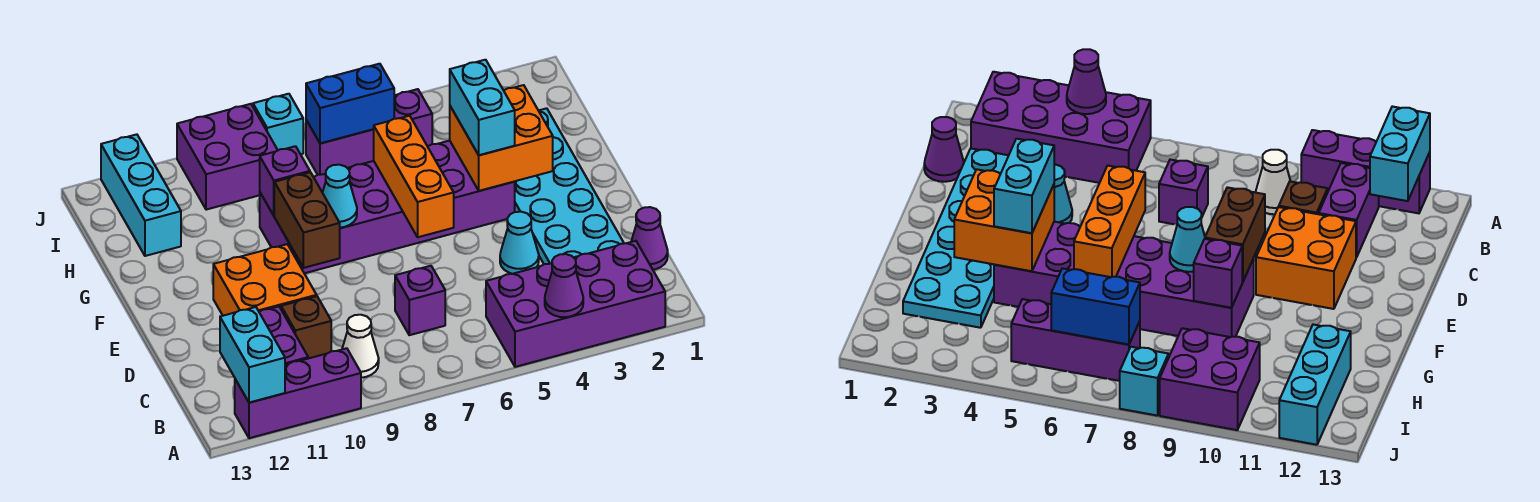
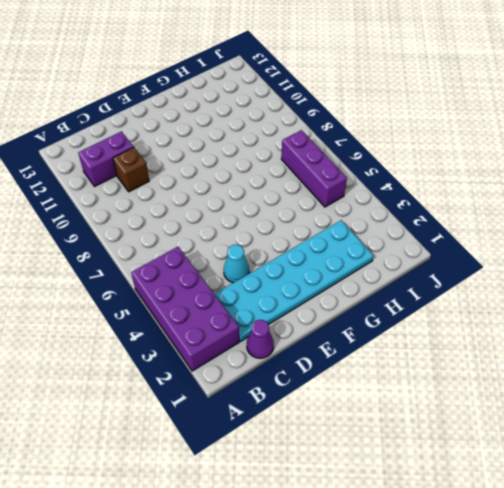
none -> purple 1x3 brick [235,348,361,438]
none -> white 1x1 cone [342,315,379,378]
none -> purple 1x1 brick [395,266,445,335]

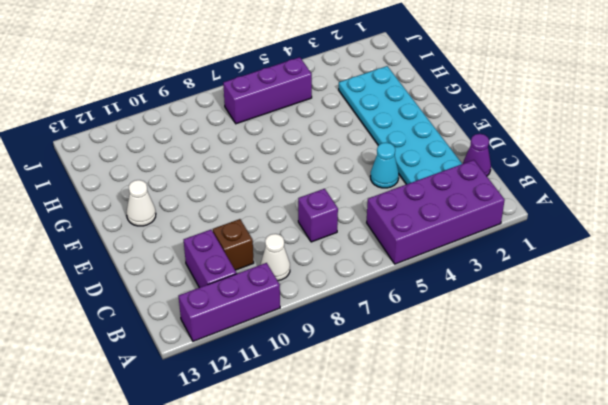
white 1x1 cone [126,180,156,226] -> none
none -> orange 2x2 brick [213,244,317,316]
none -> purple 2x6 brick [260,141,515,273]
none -> cyan 1x3 brick [101,134,181,256]

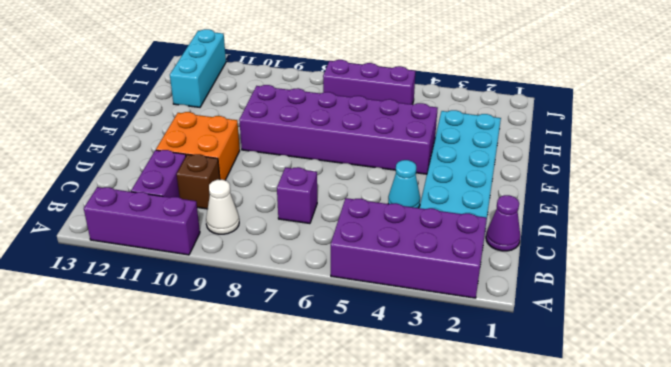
none -> purple 2x2 brick [177,104,278,210]
none -> cyan 1x1 brick [253,94,303,154]
none -> purple 1x1 cone [545,254,583,317]

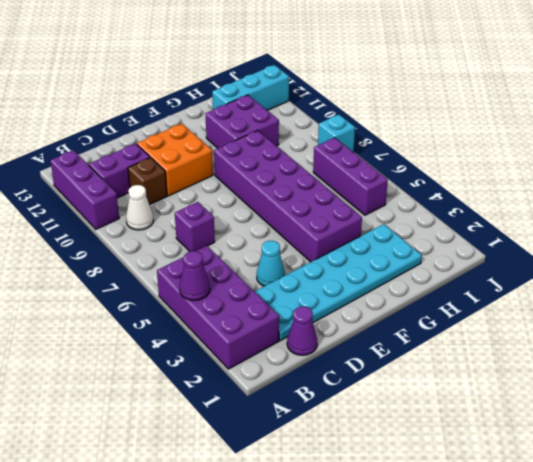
purple 2x2 brick [206,95,279,148] -> purple 2x2 brick moved to [177,104,278,210]
none -> cyan 1x2 brick [220,307,285,403]
none -> orange 1x3 brick [374,116,454,237]
none -> brown 1x2 brick [274,172,340,268]

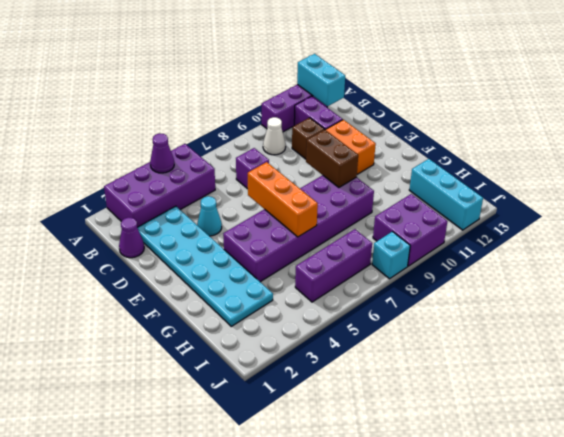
none -> orange 2x2 brick [450,85,553,191]
none -> cyan 1x1 cone [322,165,357,228]
none -> purple 1x1 brick [260,146,310,216]

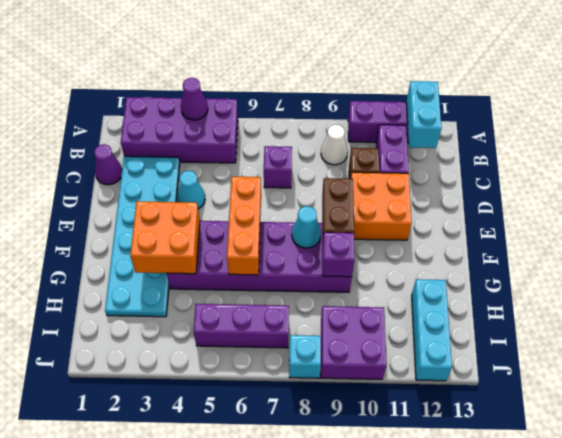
none -> blue 1x2 brick [306,64,394,143]
none -> cyan 1x2 brick [450,60,515,155]

